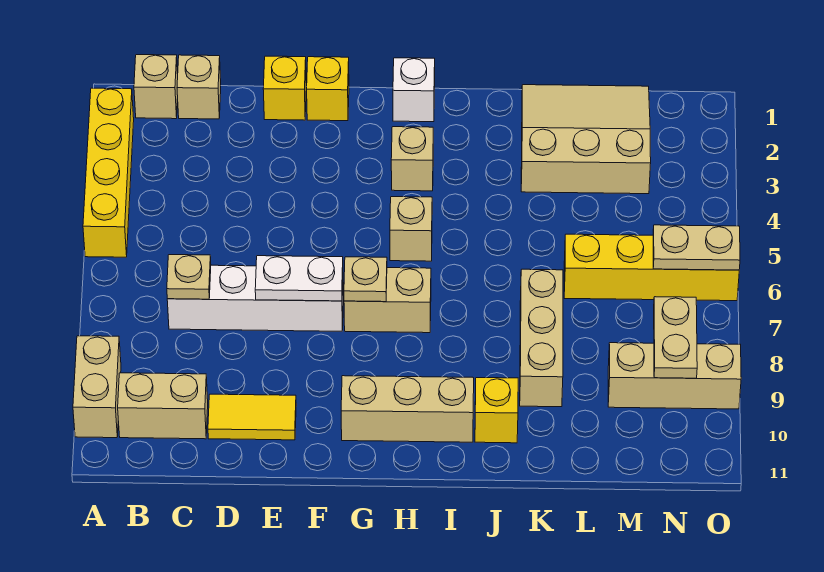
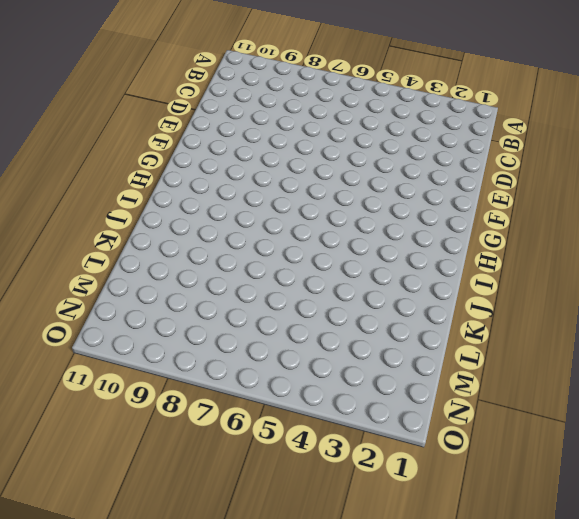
none -> yellow 1x4 brick [83,88,134,257]
none -> tan 1x2 brick [73,336,121,438]
none -> tan 1x1 brick [134,55,178,119]

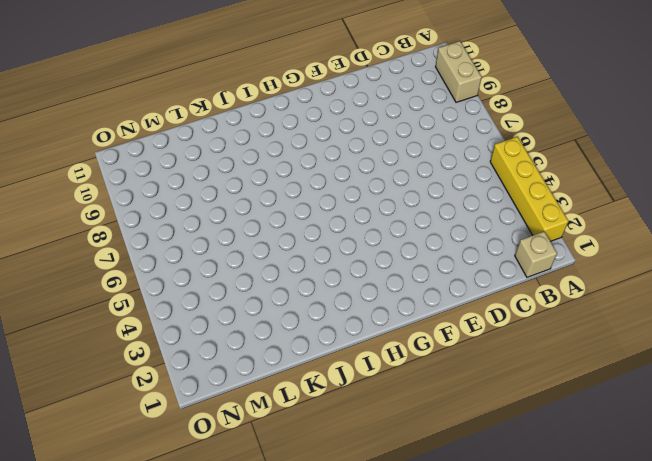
none -> tan 1x2 brick [118,373,208,439]
none -> tan 1x1 brick [177,55,221,119]
none -> white 1x4 brick [167,265,343,331]

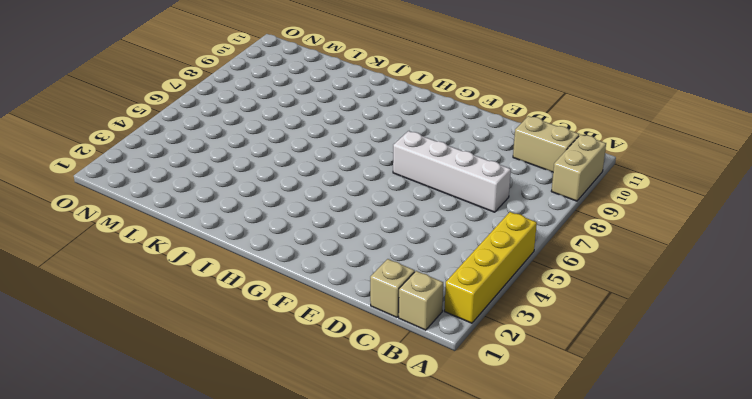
none -> yellow 1x2 tile [208,394,296,440]
none -> yellow 1x1 brick [263,56,306,120]
none -> yellow 1x1 brick [306,57,349,121]

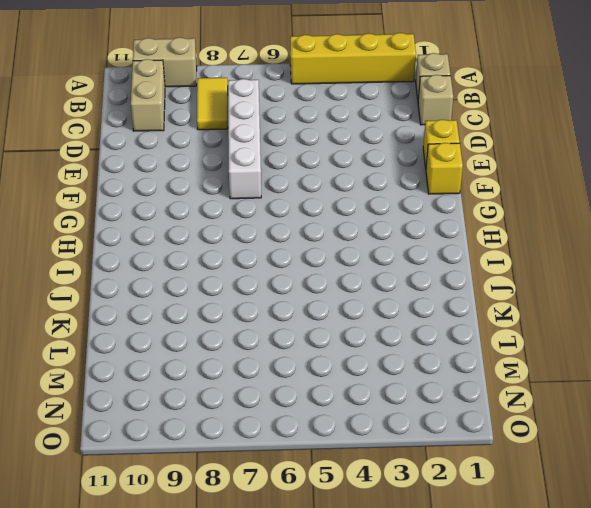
yellow 1x2 tile [197,78,228,130] -> yellow 1x2 tile moved to [208,394,296,440]
none -> tan 1x2 brick [344,268,431,333]
none -> tan 1x3 brick [341,376,474,442]
none -> white 1x1 brick [393,58,435,122]

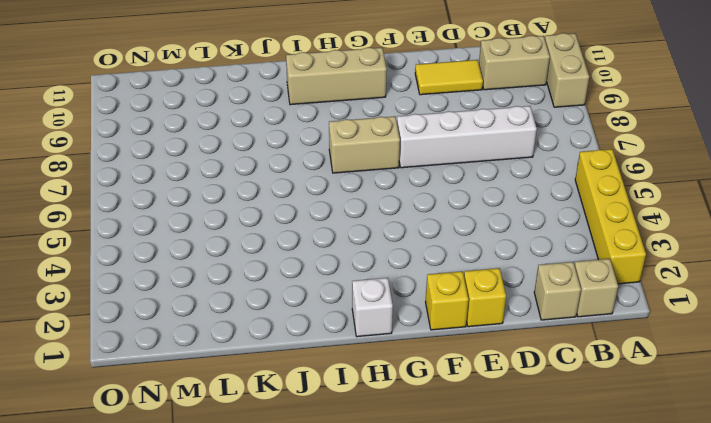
none -> tan 1x1 brick [391,127,433,191]
none -> tan 1x1 brick [390,197,432,261]
none -> yellow 1x1 brick [475,378,518,443]

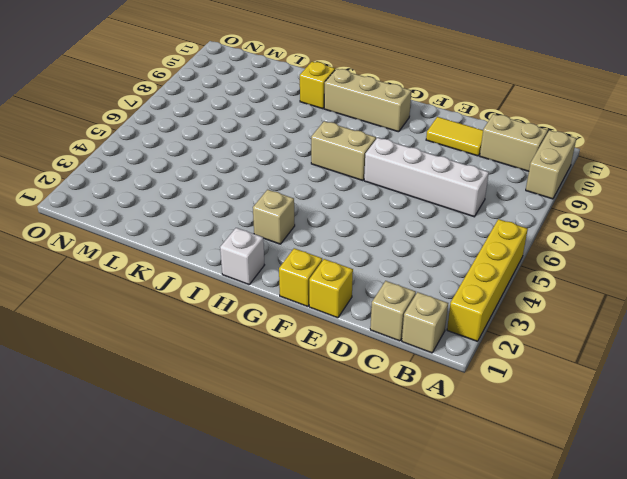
none -> tan 1x1 brick [390,197,432,261]
none -> tan 3x3 slope [521,85,651,194]
none -> tan 1x3 brick [520,269,563,407]

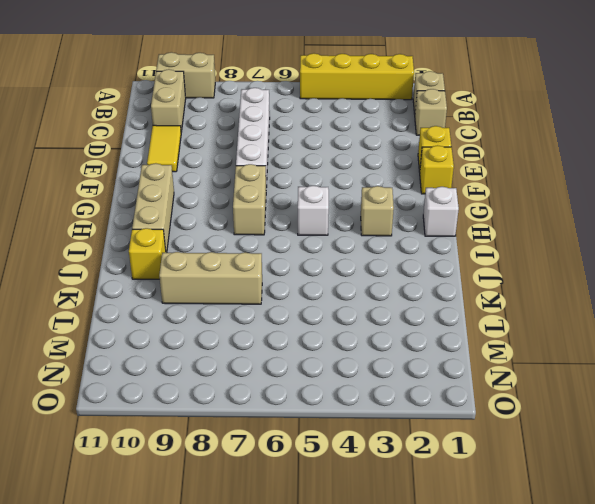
white 1x1 brick [298,186,329,235] -> tan 1x1 brick [390,197,432,261]
none -> tan 3x3 slope [521,85,651,194]
none -> yellow 1x4 brick [564,234,739,301]
none -> tan 1x3 brick [608,343,741,409]

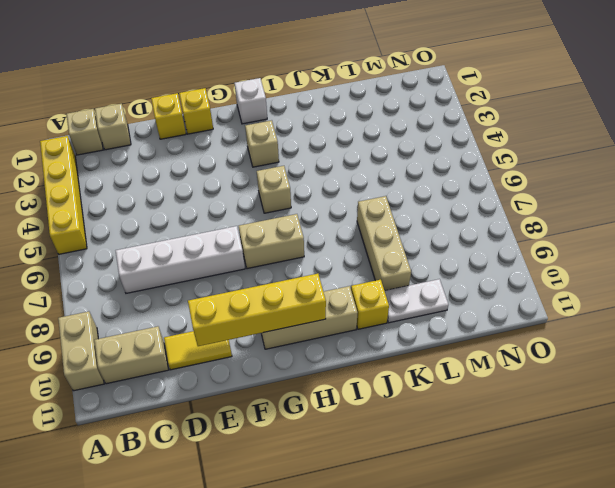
yellow 1x4 brick [188,274,326,346] -> yellow 1x4 brick moved to [564,234,739,301]
white 1x2 plate [385,279,448,323] -> white 1x2 plate moved to [255,256,343,301]
none -> tan 3x3 slope [521,85,651,194]
none -> tan 1x3 brick [608,343,741,409]
none -> tan 1x1 plate [167,255,211,299]

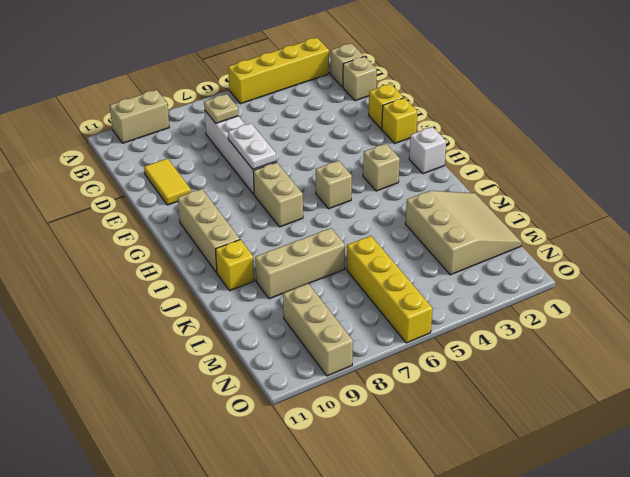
none -> tan 1x2 brick [118,373,208,439]
none -> tan 1x1 plate [344,257,387,302]
none -> tan 1x2 plate [653,225,740,270]

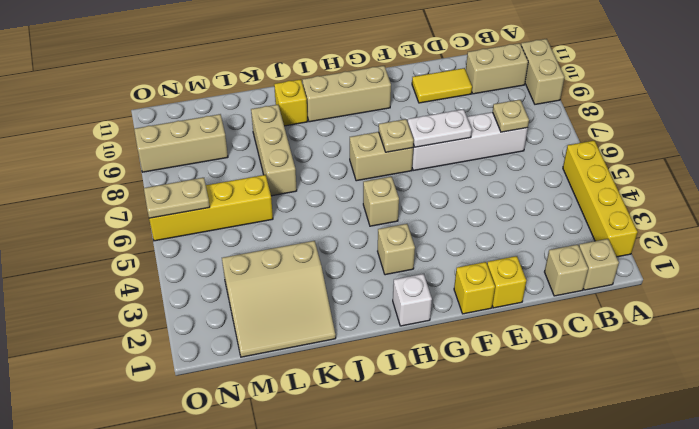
none -> tan 1x2 plate [654,297,697,378]

